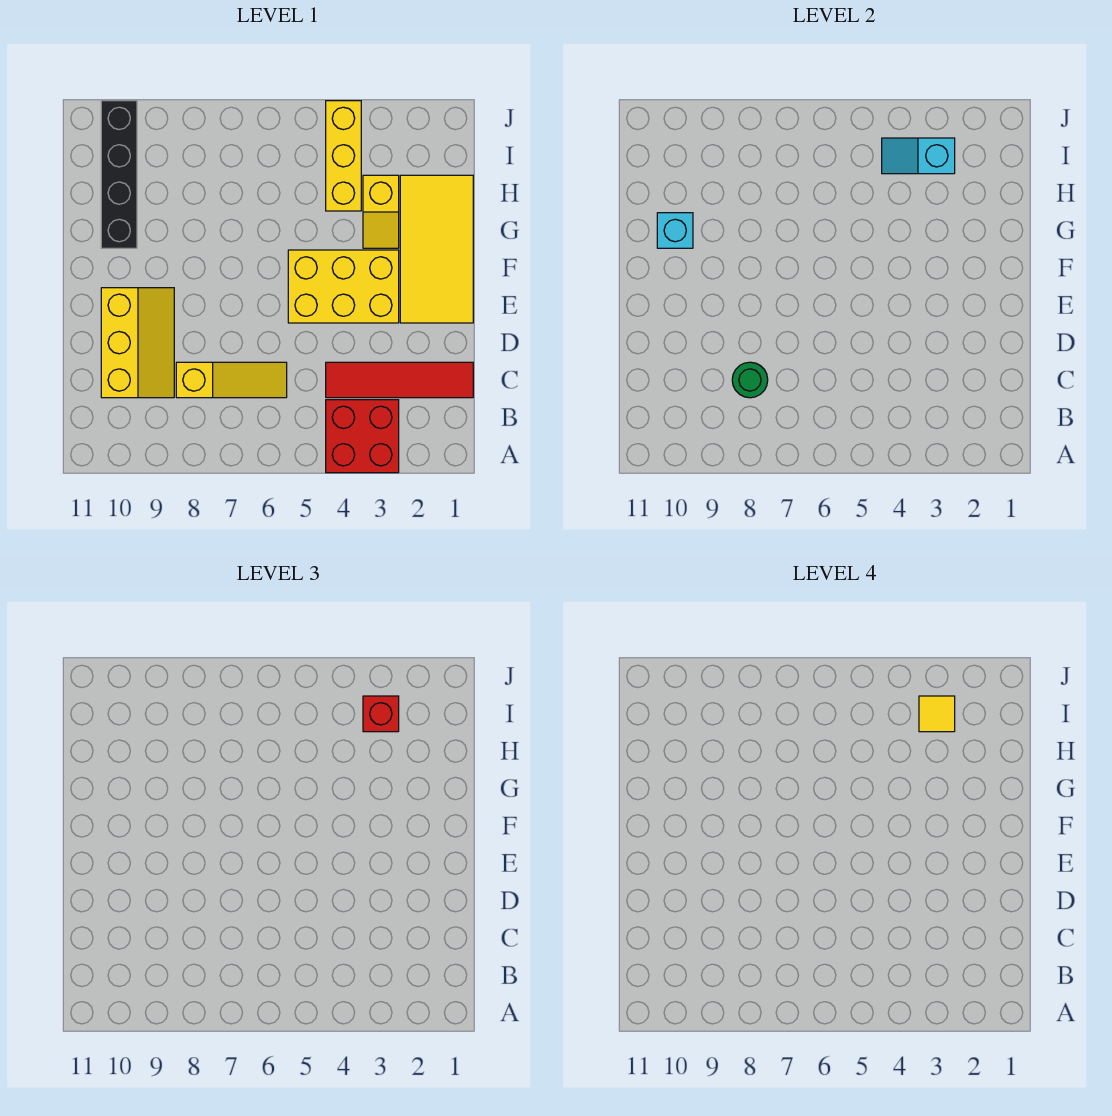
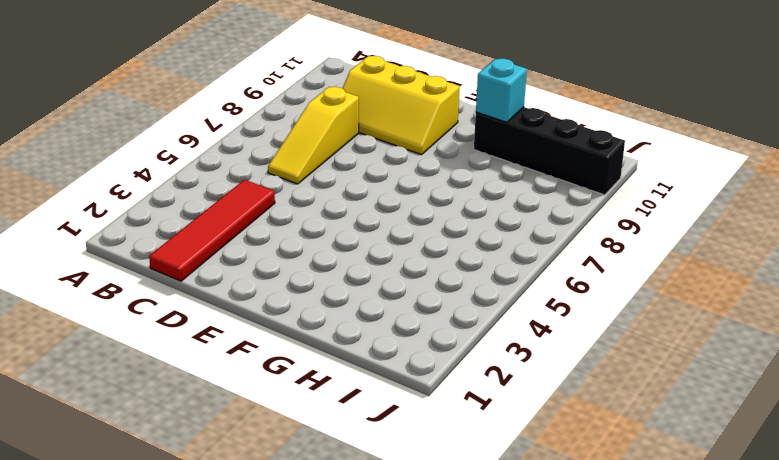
none -> red 2x2 brick [326,400,399,473]
none -> yellow 2x4 tile [400,175,473,323]
none -> yellow 2x3 brick [288,250,399,323]

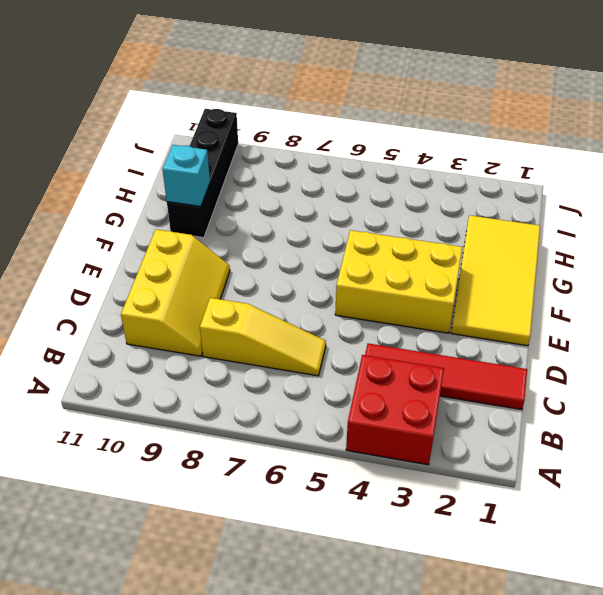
none -> yellow 1x2 slope [363,175,399,248]
none -> yellow 1x3 brick [326,101,361,211]
none -> green 1x1 round brick [732,362,768,398]

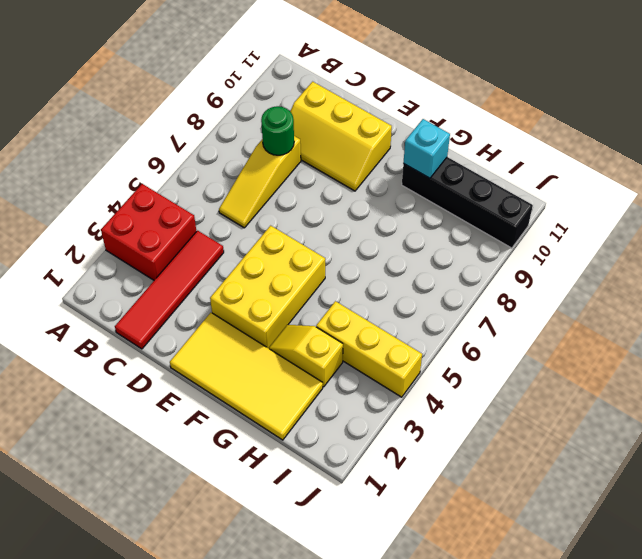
none -> cyan 1x2 slope [882,138,955,174]
none -> red 1x1 brick [363,696,399,732]
none -> yellow 1x1 tile [919,696,955,732]

